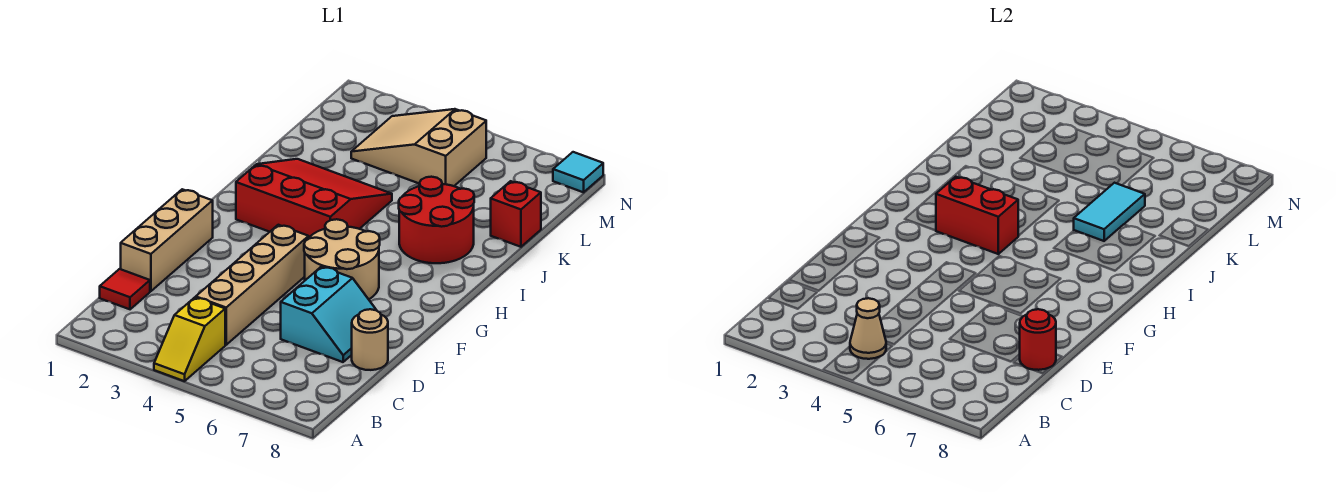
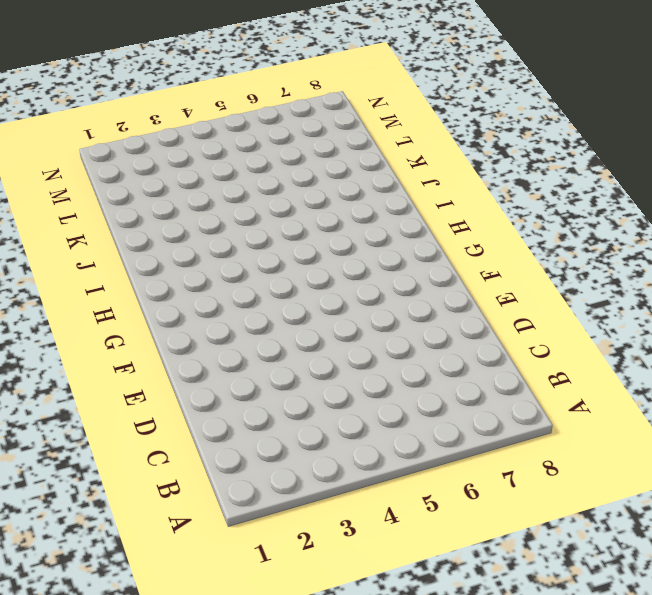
none -> yellow 1x2 slope [154,297,225,381]
none -> red 1x1 tile [100,269,150,309]
none -> tan 1x4 brick [196,225,309,345]

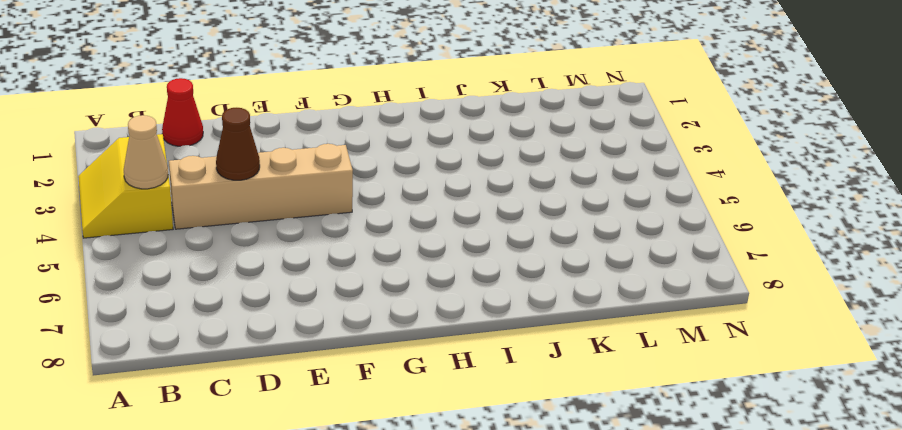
yellow 2x2 slope [78,134,173,238] -> yellow 1x2 slope [154,297,225,381]
red 1x1 cone [162,78,203,146] -> red 1x1 tile [100,269,150,309]
brown 1x1 cone [216,108,260,180] -> none
none -> tan 1x3 brick [121,189,213,291]
none -> cyan 2x2 slope [281,267,376,362]
none -> tan 1x1 round brick [352,309,388,370]

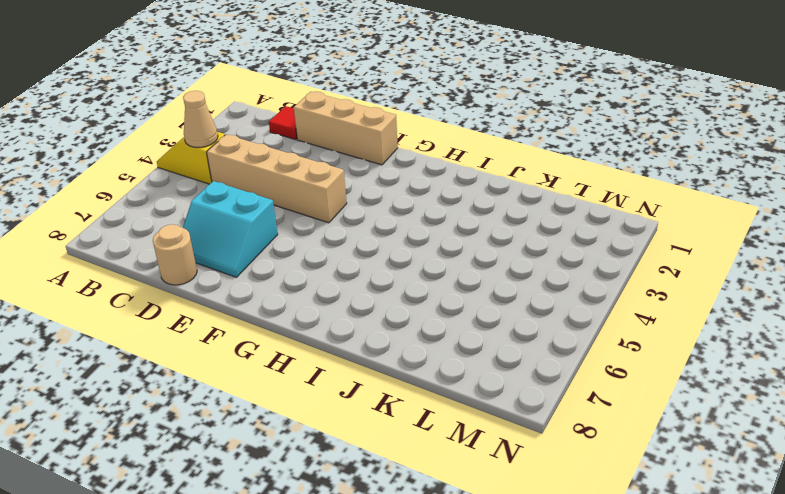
none -> tan 2x2 round brick [304,219,380,299]
none -> red 3x3 slope [236,159,392,237]
none -> red 2x2 round brick [399,177,474,263]

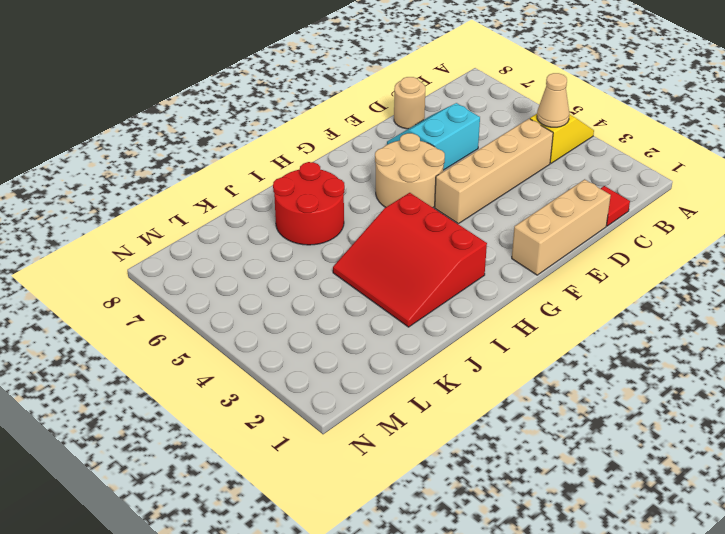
none -> red 1x1 brick [491,181,541,247]
none -> tan 2x3 slope [351,109,486,186]
none -> cyan 1x1 tile [553,152,603,192]

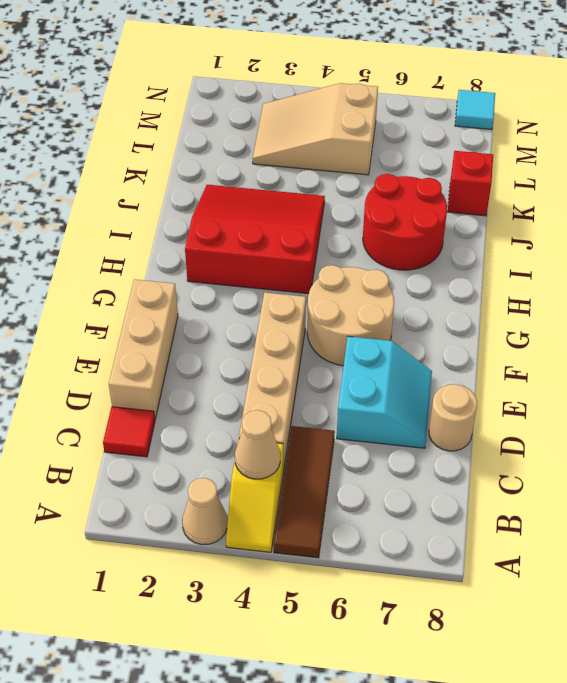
tan 1x1 cone [182,478,227,545] -> none
brown 1x3 tile [273,426,335,558] -> none
none -> red 1x1 round brick [1020,309,1056,370]
none -> red 1x2 brick [936,177,1018,254]
none -> cyan 1x2 tile [1074,183,1145,241]

